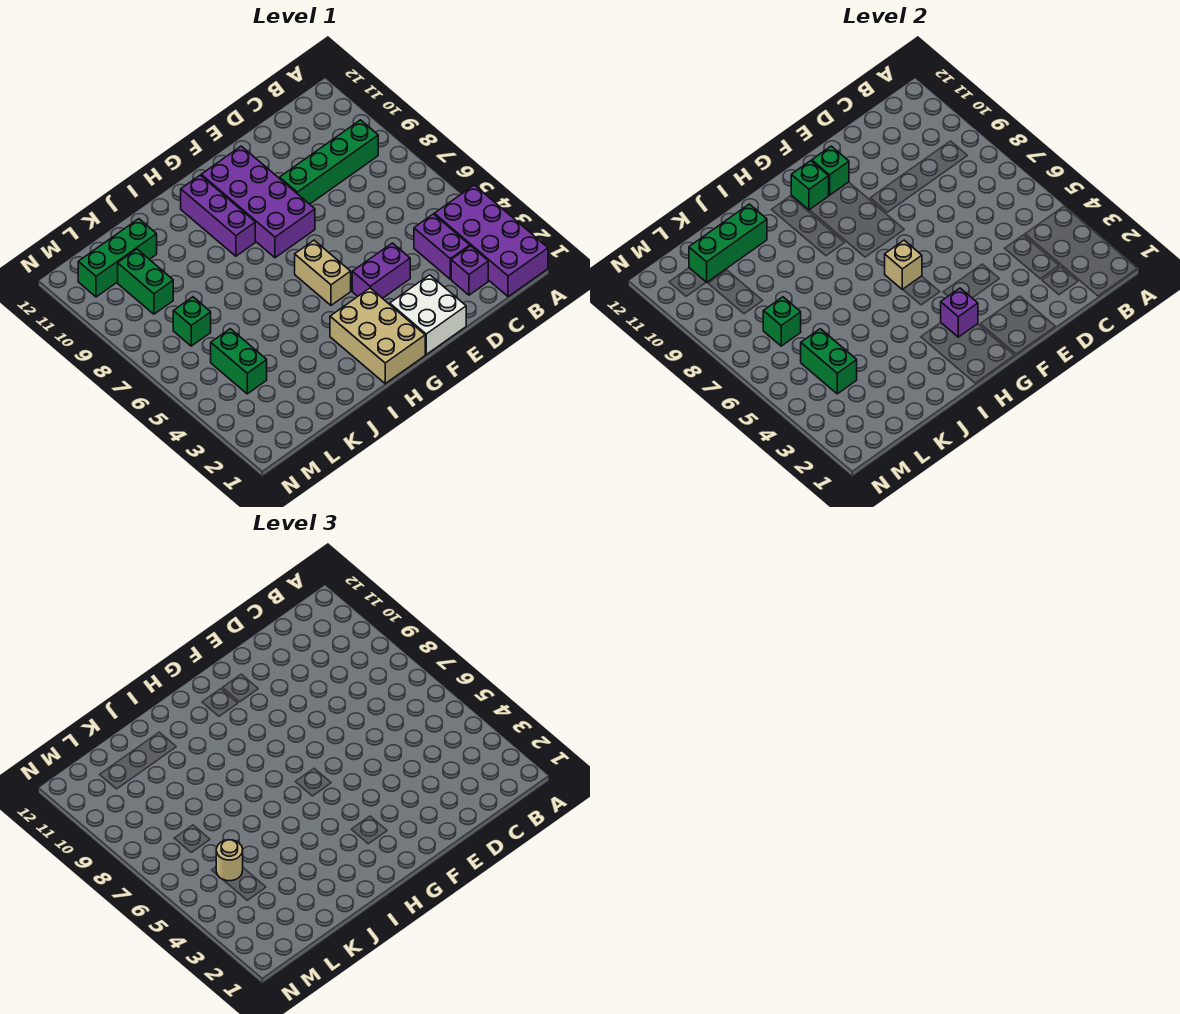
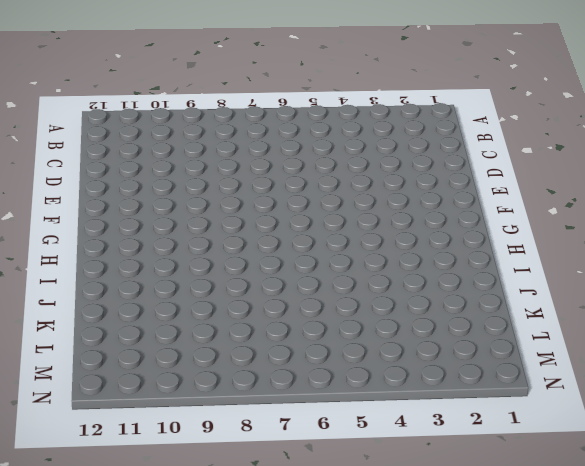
none -> purple 2x4 brick [434,185,548,297]
none -> green 1x4 brick [280,120,378,204]
none -> purple 1x1 brick [451,246,488,295]

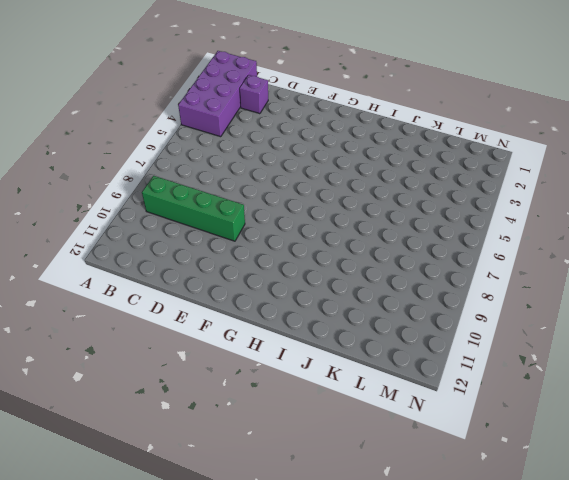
none -> purple 1x2 brick [414,214,470,279]
none -> white 2x2 brick [390,275,466,355]
none -> purple 1x2 brick [352,243,410,298]

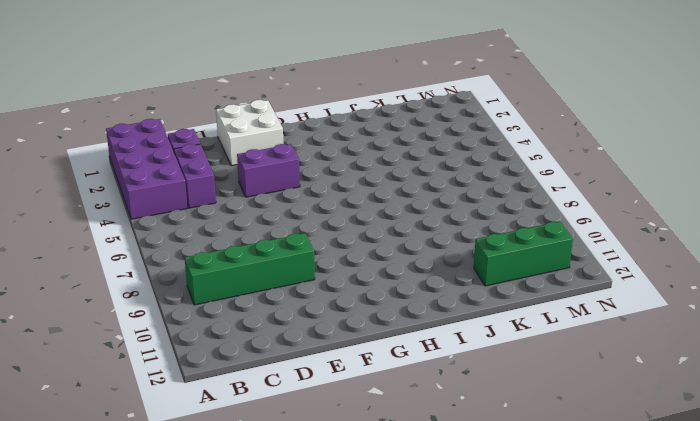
none -> purple 2x4 brick [201,146,315,258]
none -> tan 2x3 brick [330,288,425,384]
none -> tan 1x2 brick [295,240,351,305]

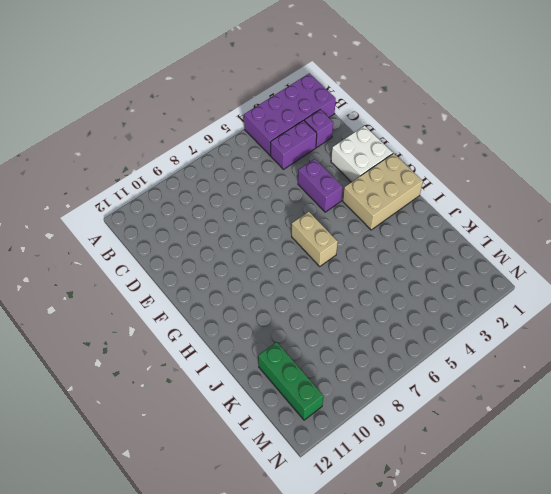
tan 1x2 brick [292,212,338,266] -> tan 1x2 brick turned to [295,240,351,305]
none -> green 1x4 brick [280,120,378,204]
none -> purple 2x4 brick [201,146,315,258]
none -> purple 1x3 brick [181,175,255,256]

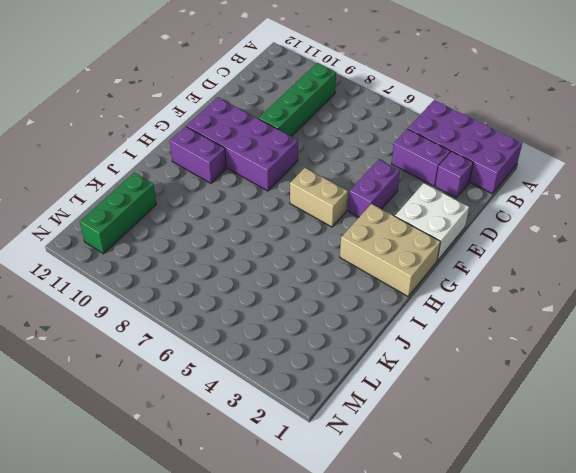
purple 1x2 brick [170,126,226,183] -> purple 1x3 brick [181,175,255,256]
none -> green 1x2 brick [211,329,267,394]
none -> green 1x1 brick [173,297,211,346]
none -> green 1x2 brick [118,249,173,314]

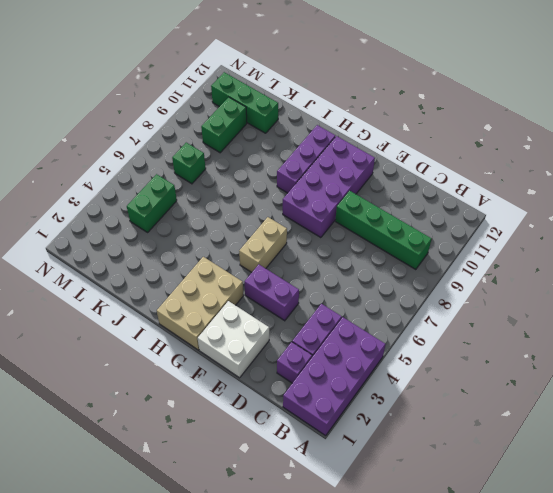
none -> green 1x1 brick [812,146,849,195]
none -> purple 1x1 brick [941,288,978,337]
none -> tan 1x1 brick [885,240,922,290]

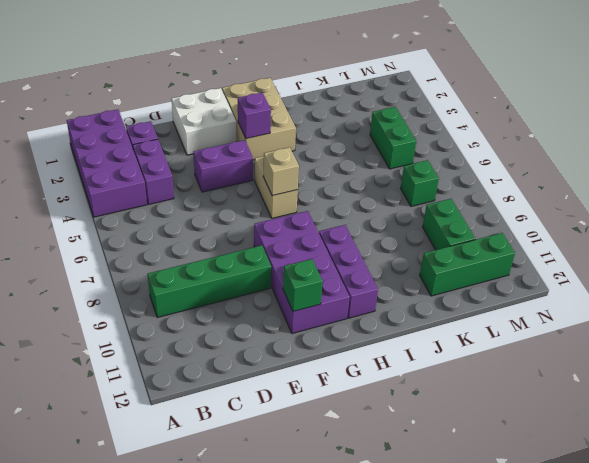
none -> green 1x1 brick [791,161,829,210]
none -> green 1x3 brick [689,204,767,282]
none -> green 1x2 brick [801,329,857,394]

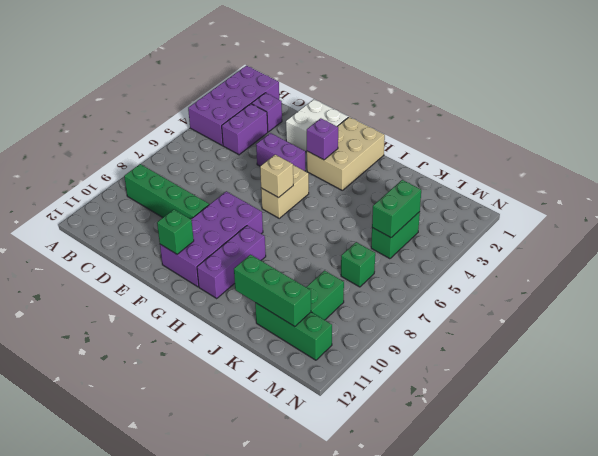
none -> green 1x1 brick [791,161,829,210]
none -> green 1x1 brick [763,297,801,346]
none -> tan 1x1 round brick [216,840,243,881]

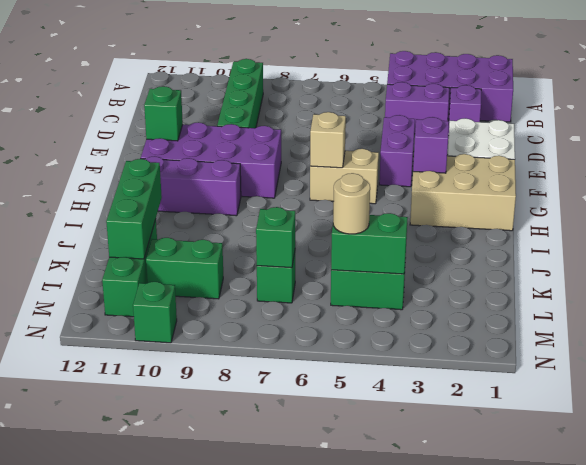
green 1x1 brick [133,282,177,343] -> green 1x1 brick moved to [791,161,829,210]

